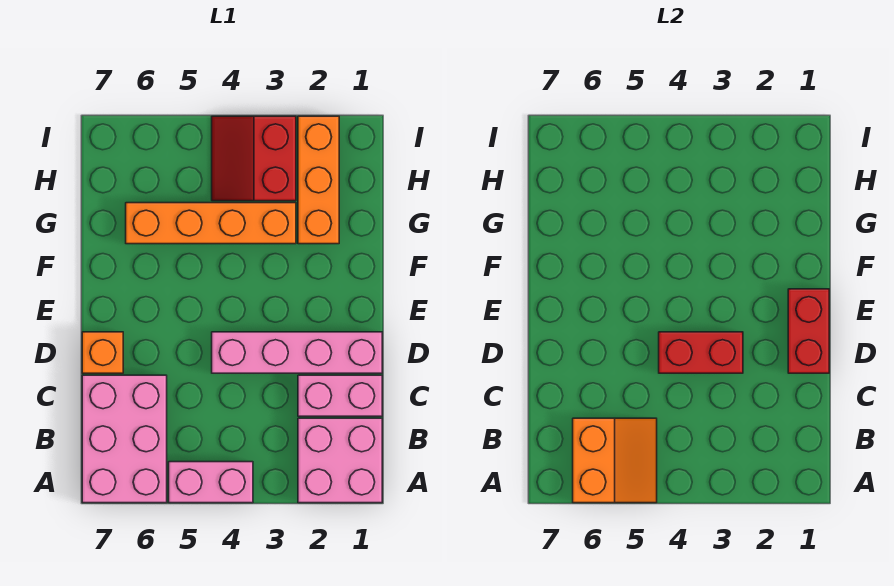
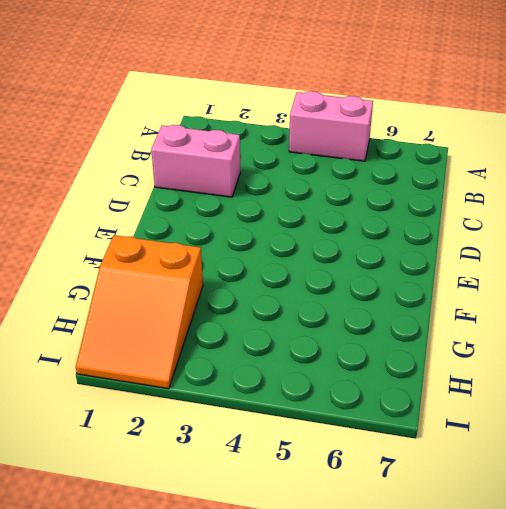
orange 2x3 slope [76,235,203,389] -> orange 1x3 brick [298,116,339,244]
none -> pink 2x2 brick [298,418,382,503]
none -> pink 2x3 brick [82,375,167,503]
none -> pink 1x4 brick [212,332,382,373]

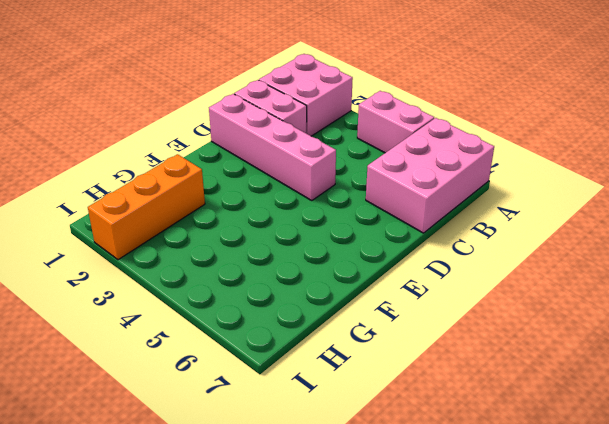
none -> orange 1x1 brick [82,332,123,373]
none -> orange 1x4 brick [126,203,296,244]
none -> red 2x2 slope [212,116,296,201]

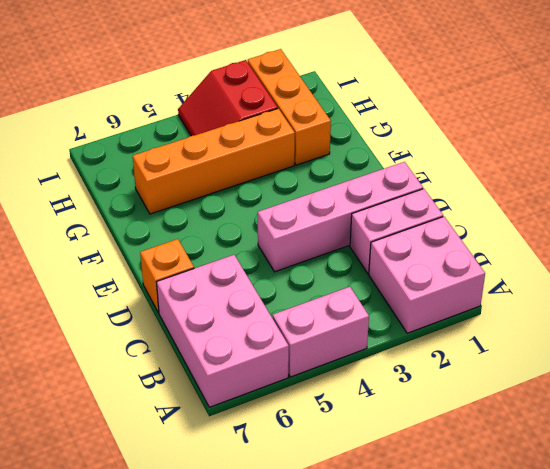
none -> orange 2x2 slope [573,418,657,503]
none -> red 1x2 brick [788,289,829,373]
none -> red 1x2 brick [659,332,743,373]

